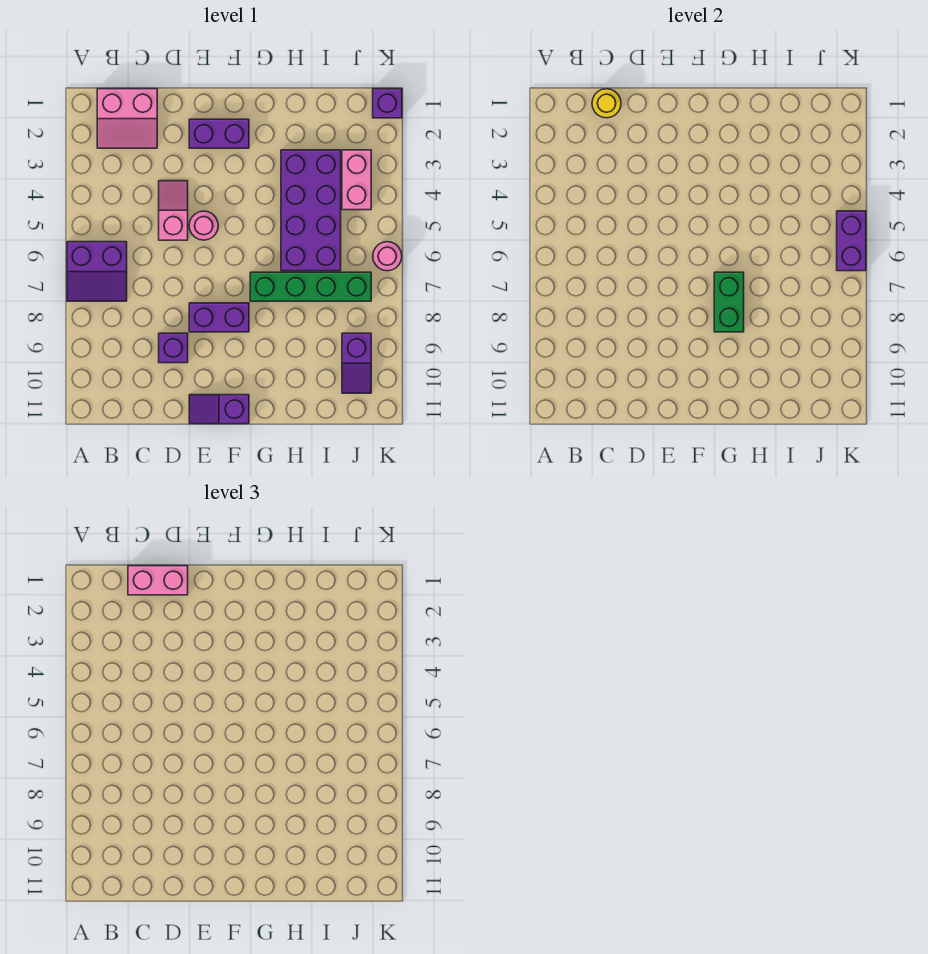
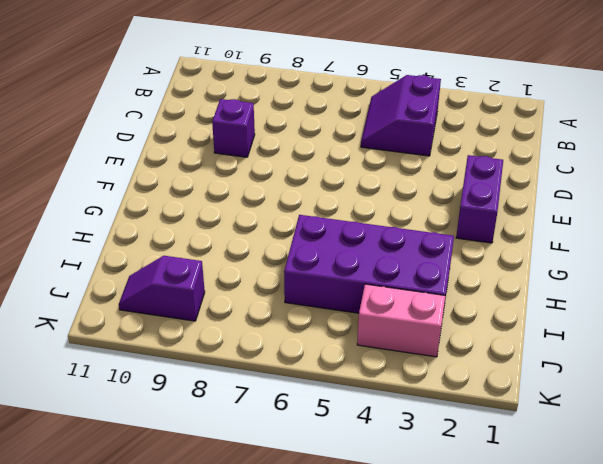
purple 2x2 slope [361,75,441,156] -> purple 2x2 slope moved to [67,242,127,301]
none -> pink 2x2 slope [97,89,157,148]
none -> pink 1x2 slope [159,181,188,240]
none -> pink 1x1 round brick [189,211,218,240]

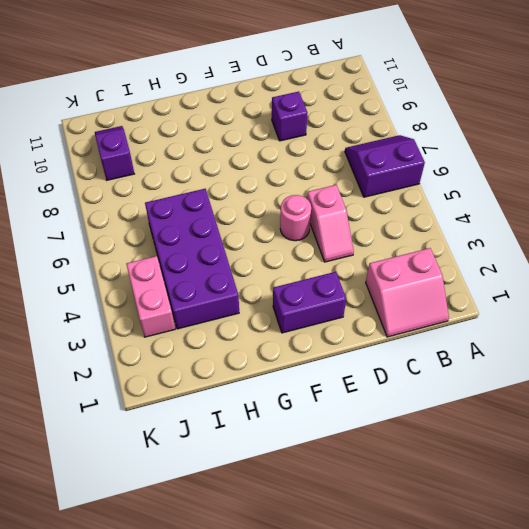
pink 2x2 slope [366,248,449,337] -> pink 2x2 slope turned to [97,89,157,148]
none -> purple 1x2 brick [189,303,249,332]
none -> purple 1x2 slope [189,395,249,424]
none -> green 1x4 brick [250,272,371,301]

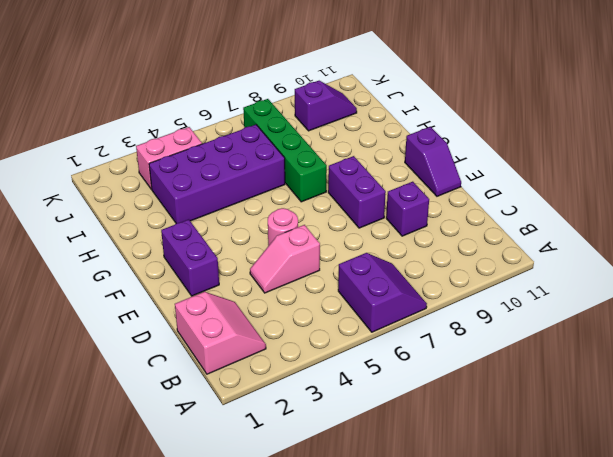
none -> purple 1x1 brick [373,89,402,118]
none -> pink 1x1 round brick [373,242,402,271]
none -> yellow 1x1 round brick [592,89,621,118]

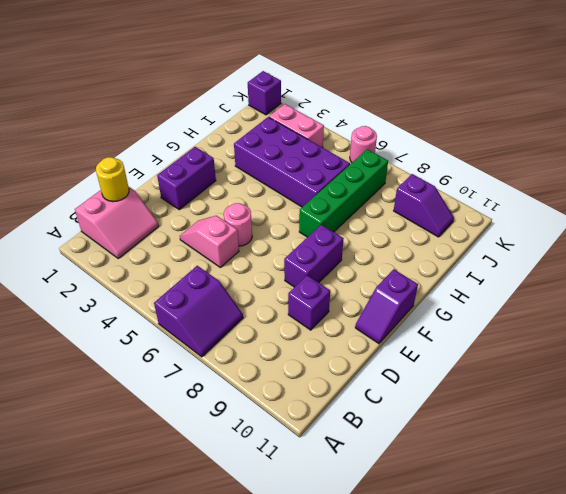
none -> green 1x2 brick [714,272,744,332]
none -> purple 1x2 brick [837,211,866,271]
none -> pink 1x2 brick [128,566,188,595]

